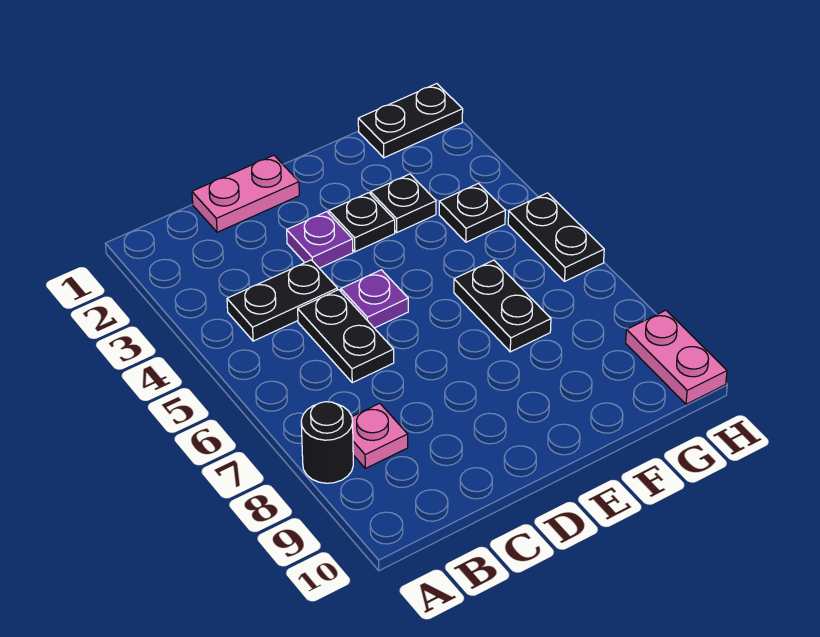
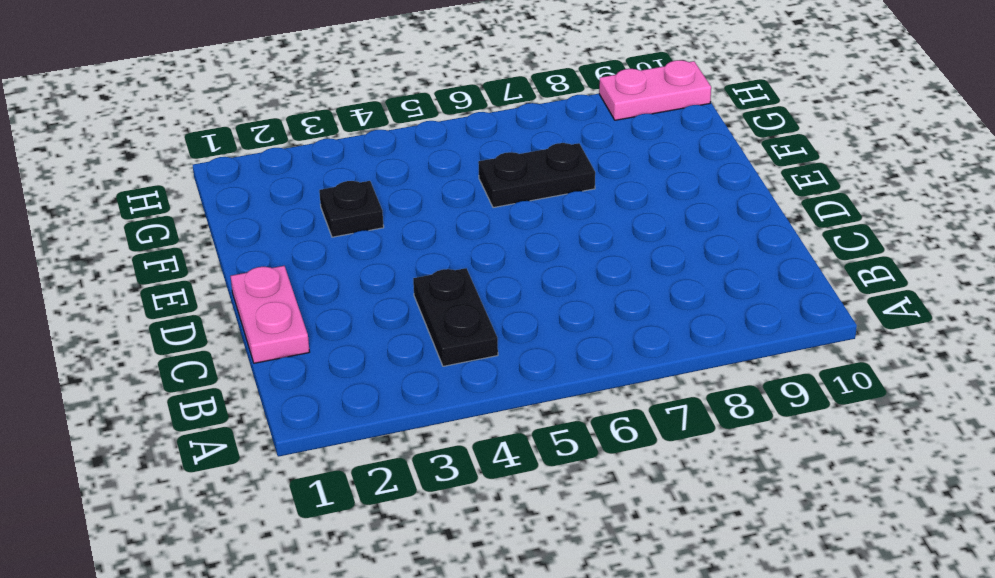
none -> black 1x1 round brick [301,402,353,483]
none -> pink 1x1 plate [352,403,408,468]
none -> black 1x2 plate [298,290,394,383]

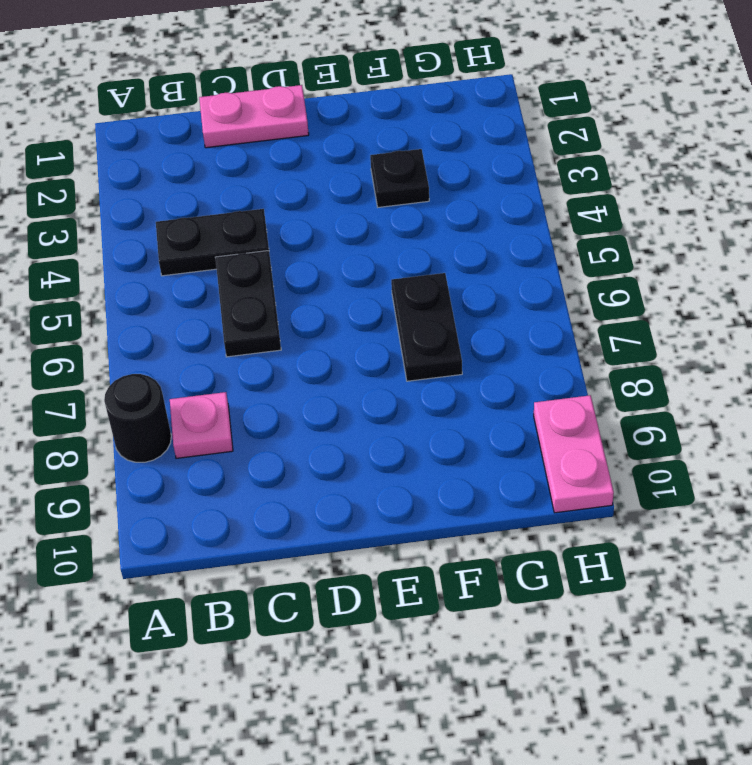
none -> purple 1x1 plate [287,212,353,268]
none -> purple 1x1 plate [341,270,408,328]
none -> black 1x1 plate [329,193,395,252]

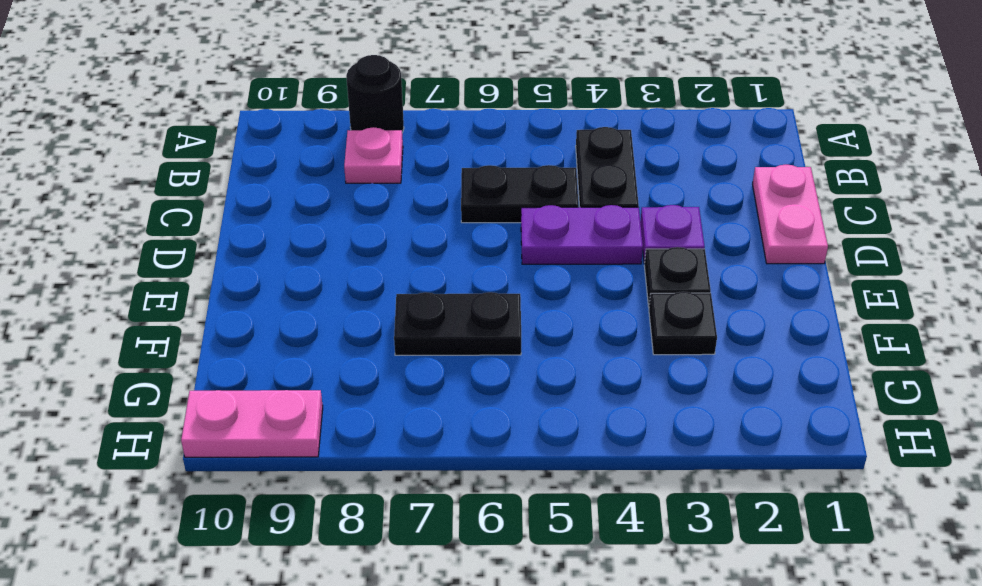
purple 1x2 plate [521,205,643,264] -> purple 1x1 plate [341,270,408,328]
none -> black 1x2 plate [358,84,463,158]
none -> black 1x1 plate [439,184,505,242]
none -> black 1x2 plate [508,193,604,281]

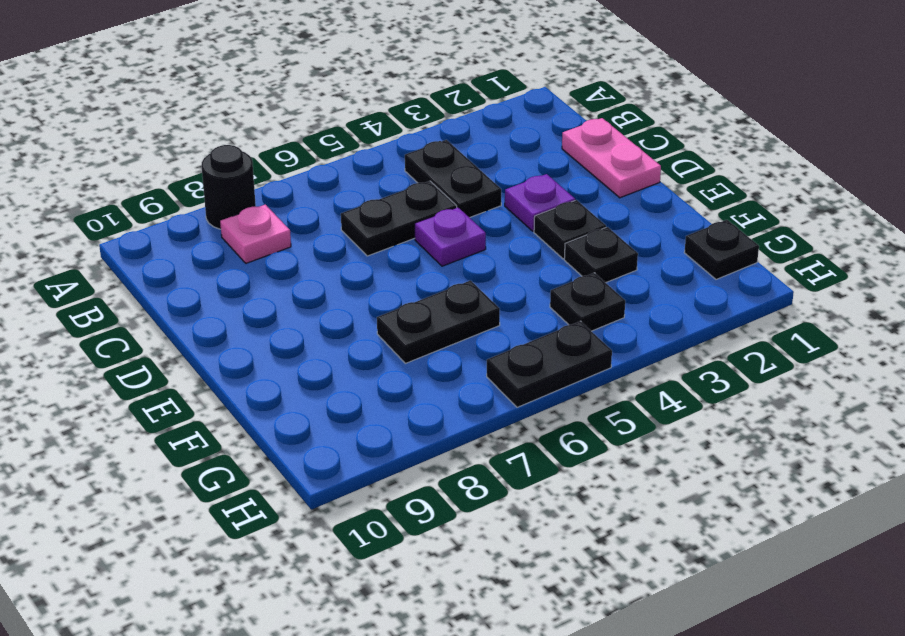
black 1x1 plate [684,220,759,279] -> black 1x2 plate [358,84,463,158]
none -> pink 1x2 plate [626,310,727,404]

